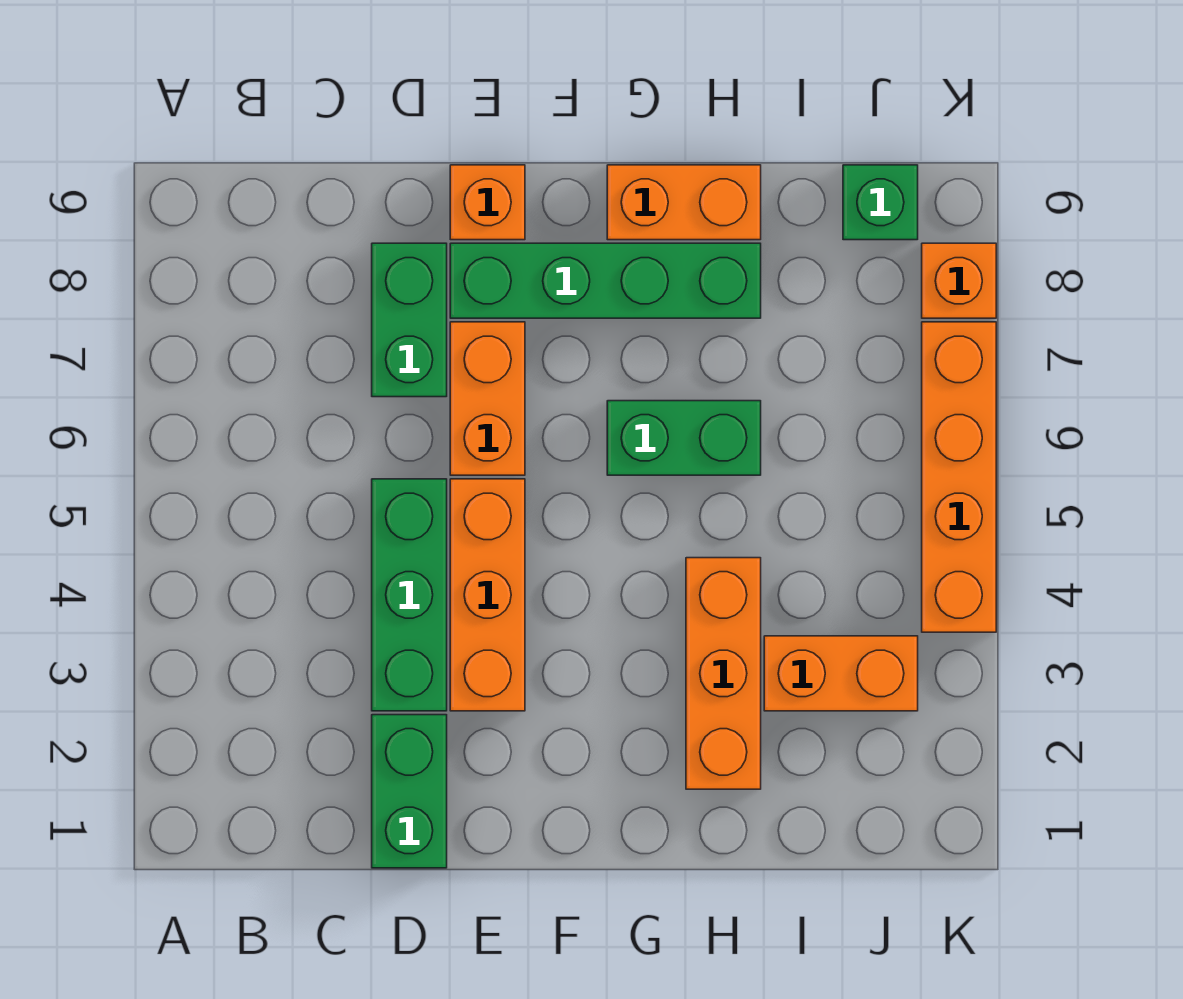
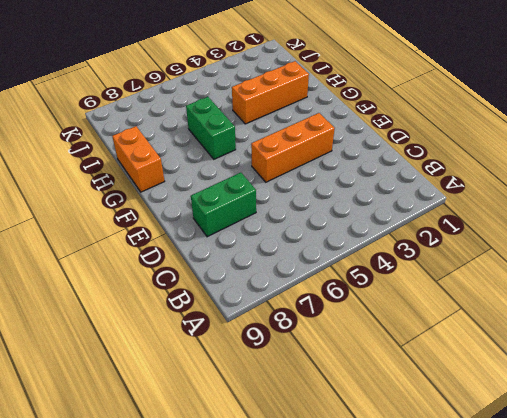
none -> green 1x2 brick [372,715,447,868]
none -> green 1x3 brick [372,479,447,711]
none -> orange 1x2 brick [450,322,525,475]

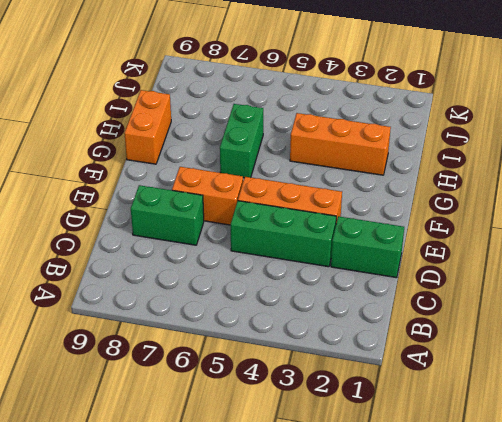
none -> green 1x4 brick [450,243,761,318]
none -> orange 1x1 brick [450,165,525,240]
none -> orange 1x2 brick [764,636,918,711]

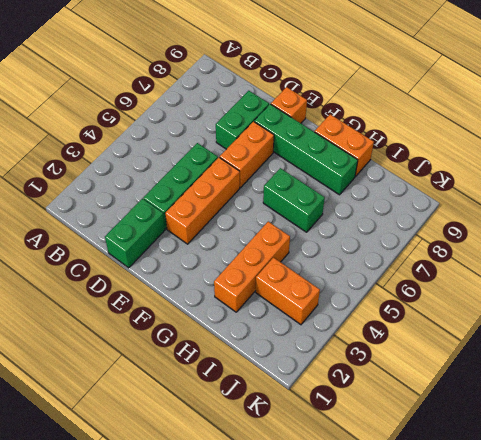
none -> green 1x1 brick [843,165,918,240]
none -> orange 1x4 brick [922,322,996,632]
none -> orange 1x1 brick [922,243,996,318]

